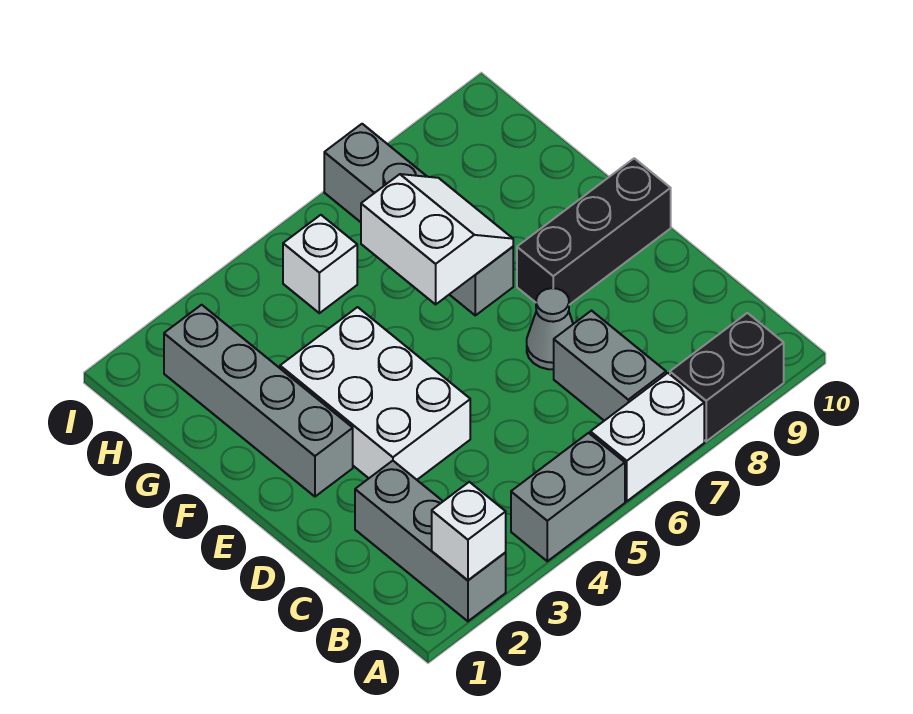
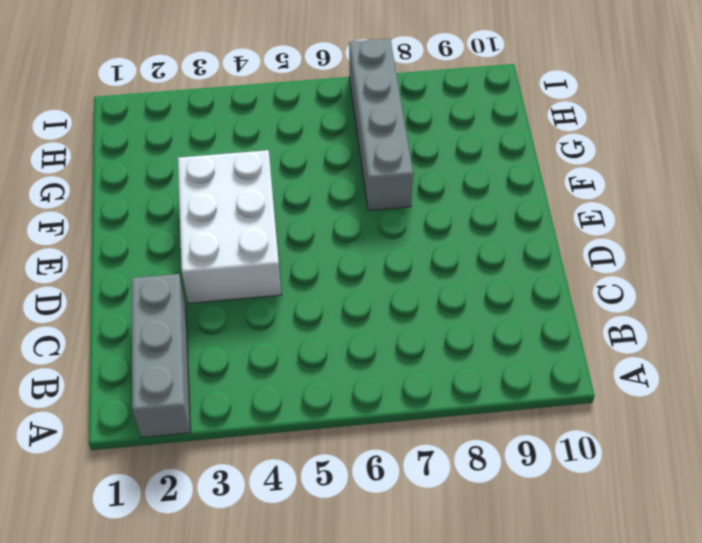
none -> grey 1x2 brick [511,433,625,561]
none -> white 1x2 brick [590,373,704,501]
none -> black 1x2 brick [670,313,784,441]

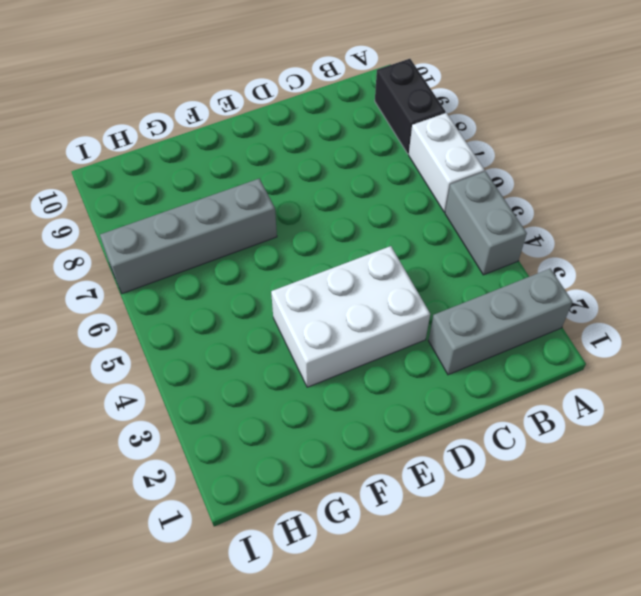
none -> grey 1x2 brick [554,311,666,421]
none -> grey 1x1 cone [527,288,573,369]
none -> grey 1x4 brick [164,305,353,497]

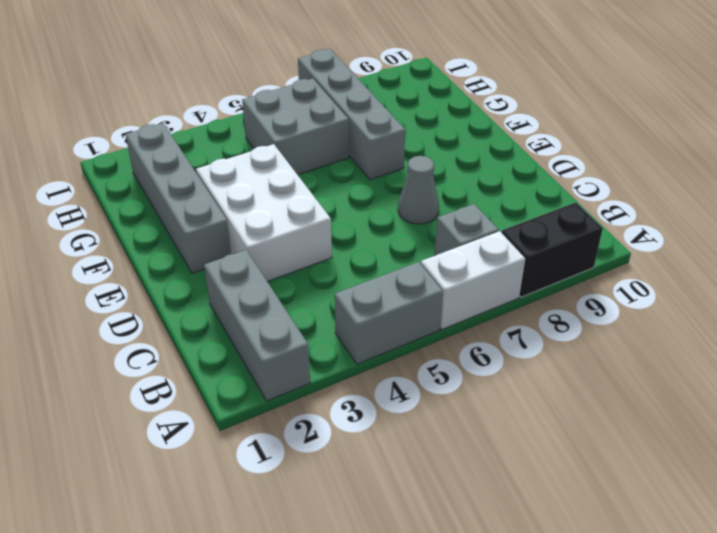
grey 1x1 brick [435,204,499,255] -> grey 1x2 brick [554,311,666,421]
grey 2x2 brick [242,78,349,175] -> white 1x1 brick [283,215,357,313]
none -> black 1x3 brick [517,158,671,305]
none -> white 1x1 brick [432,482,506,580]
none -> white 2x2 slope [361,174,513,304]

